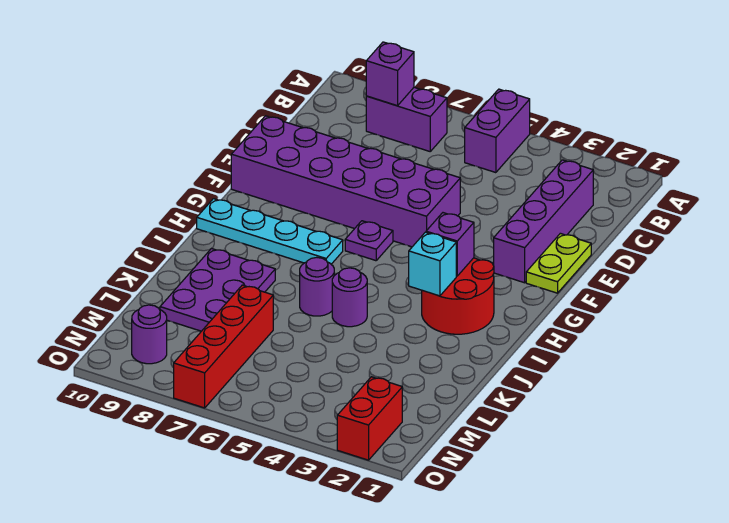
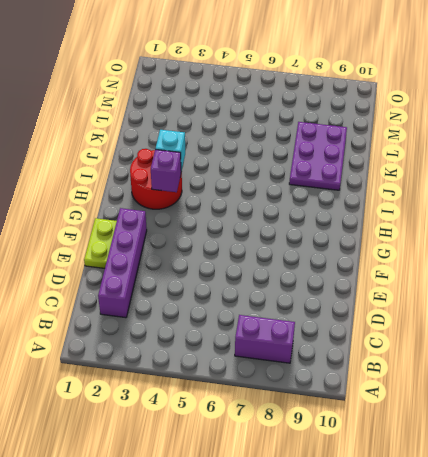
none -> purple 1x2 brick [465,89,530,173]
none -> purple 2x6 brick [231,116,460,247]
none -> purple 1x1 plate [345,221,393,261]

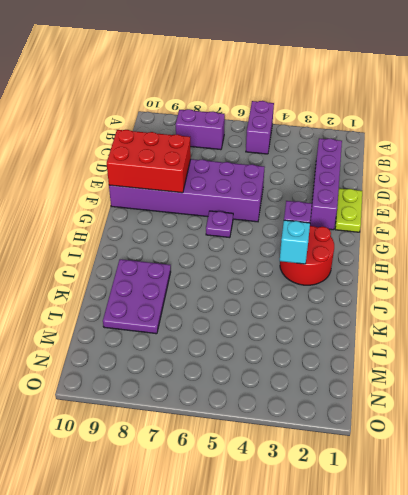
red 2x3 brick [107,130,191,193] -> none
none -> cyan 1x4 plate [197,199,343,264]
none -> purple 1x1 round brick [332,268,367,327]
none -> purple 1x1 round brick [300,257,334,316]

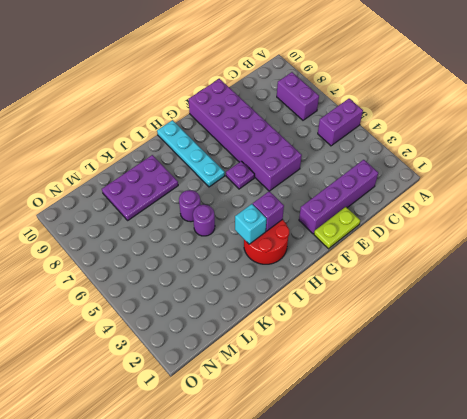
none -> red 1x4 brick [174,285,273,408]
none -> red 1x2 brick [337,377,402,460]
none -> purple 1x1 round brick [132,305,167,364]

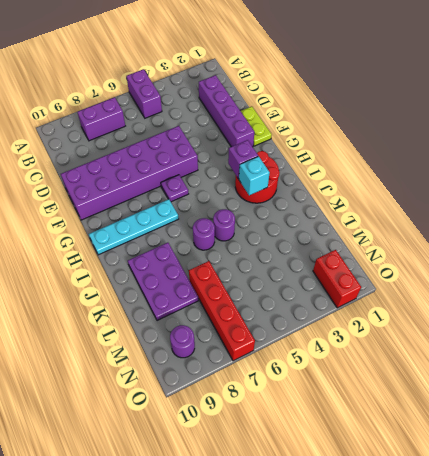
none -> purple 1x1 brick [366,42,414,106]

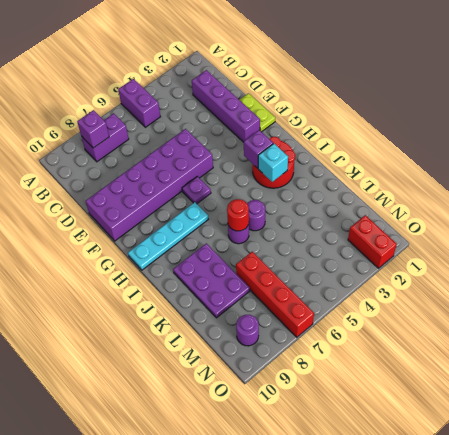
red 1x1 round brick [227,199,249,231] -> none

